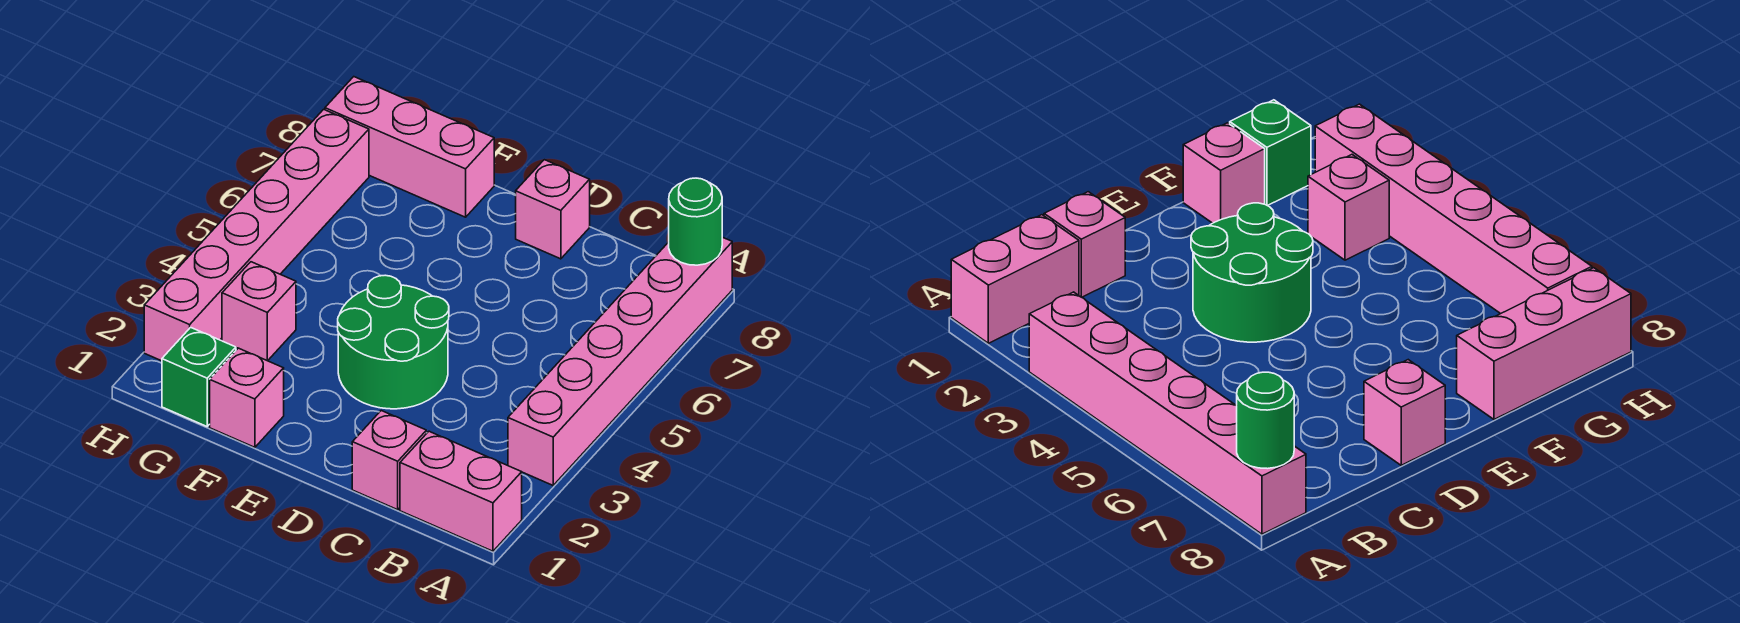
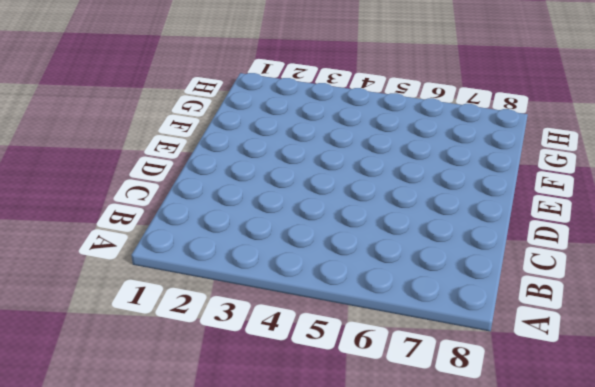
none -> pink 1x2 brick [400,431,522,551]
none -> pink 1x6 brick [508,237,732,485]

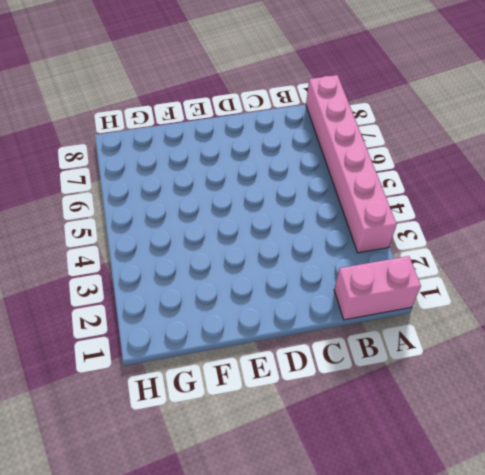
none -> pink 1x1 brick [352,411,426,510]
none -> green 2x2 round brick [338,275,449,409]

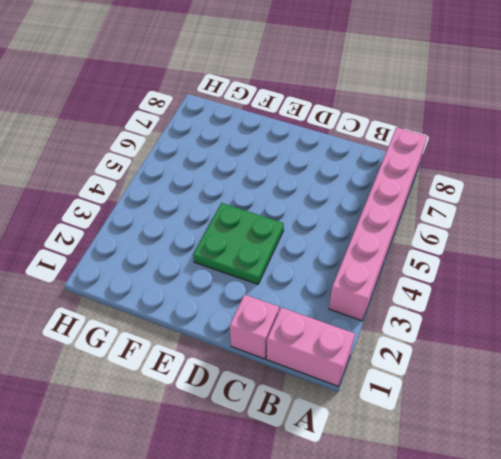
green 2x2 plate [193,203,284,284] -> green 2x2 round brick [338,275,449,409]
none -> pink 1x1 brick [516,160,590,259]
none -> pink 1x1 brick [210,348,284,447]

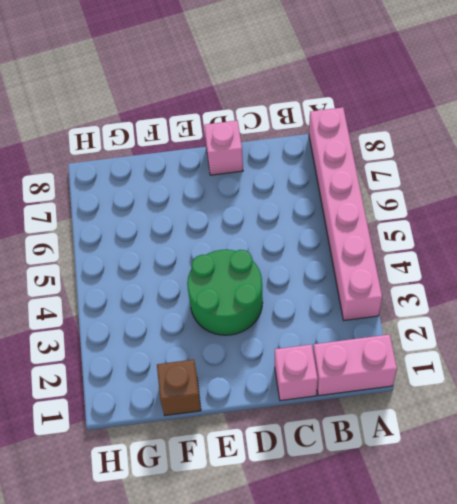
brown 1x1 brick [157,360,201,415] -> pink 1x1 brick [210,348,284,447]
none -> pink 1x3 brick [325,77,494,217]
none -> green 1x1 brick [162,327,236,426]

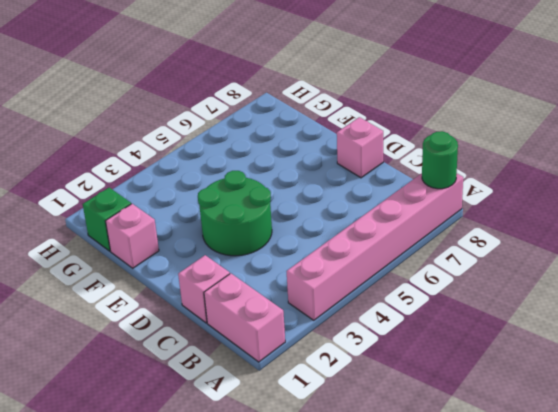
none -> pink 1x3 brick [325,77,494,217]
none -> pink 1x1 brick [222,262,296,361]

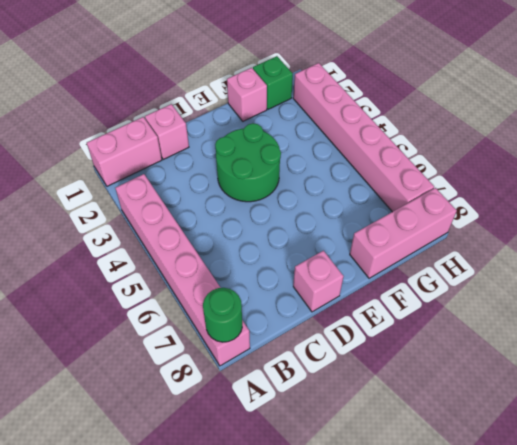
none -> pink 1x1 brick [222,262,296,361]

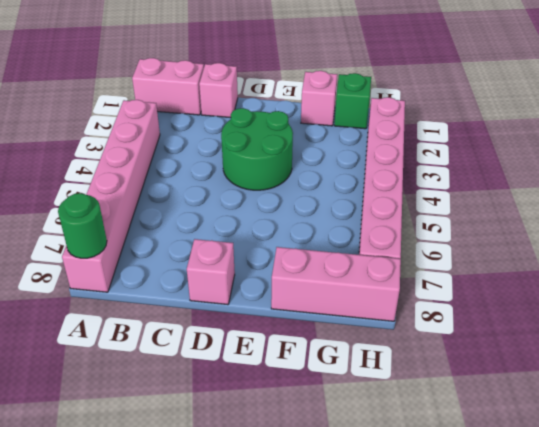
none -> pink 1x1 brick [222,262,296,361]

